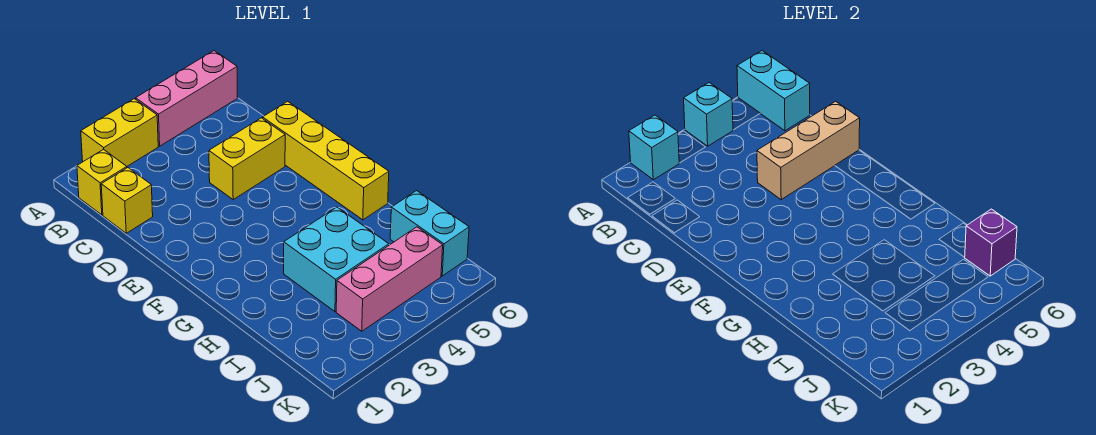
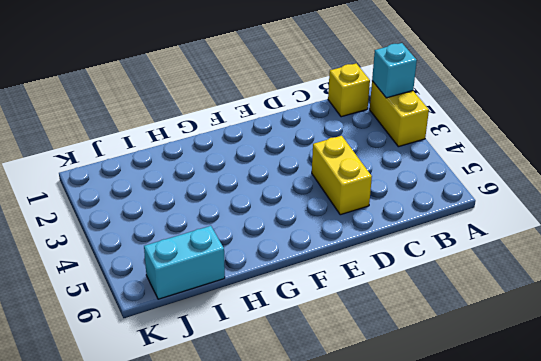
none -> pink 1x3 brick [136,51,238,146]
none -> yellow 1x1 brick [101,168,153,233]
none -> yellow 1x4 brick [263,101,389,220]

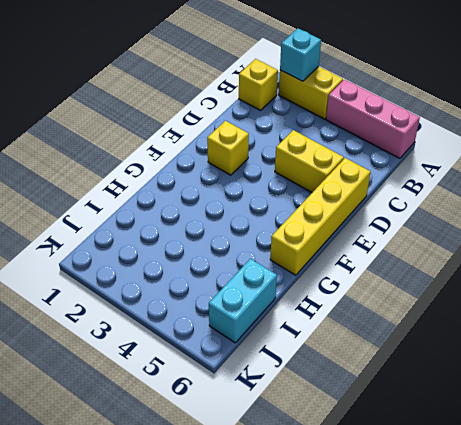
yellow 1x1 brick [207,121,249,175] -> yellow 1x1 brick moved to [101,168,153,233]
none -> cyan 2x2 brick [284,207,389,312]
none -> pink 1x3 brick [336,227,443,331]
none -> cyan 1x1 brick [684,83,733,146]

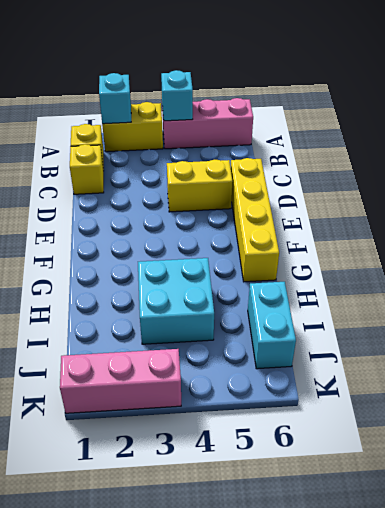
pink 1x3 brick [60,349,181,413] -> pink 1x3 brick moved to [336,227,443,331]
none -> cyan 1x2 brick [737,51,810,131]
none -> tan 1x3 brick [757,101,860,199]
none -> purple 1x1 brick [965,209,1017,276]

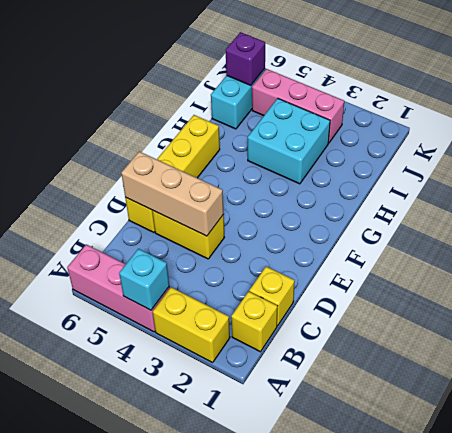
none -> cyan 1x1 brick [629,115,679,180]
none -> cyan 1x2 brick [737,51,810,131]

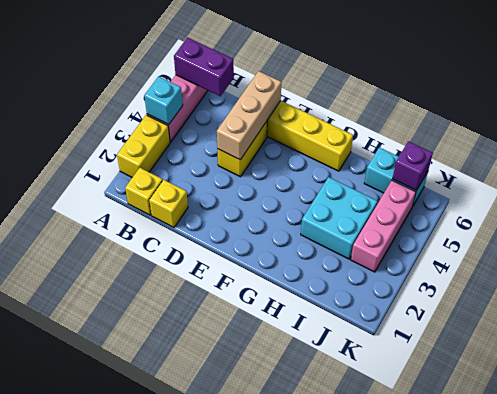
purple 1x2 brick [174,38,234,96] -> cyan 1x2 brick [737,51,810,131]
none -> cyan 1x1 brick [629,115,679,180]

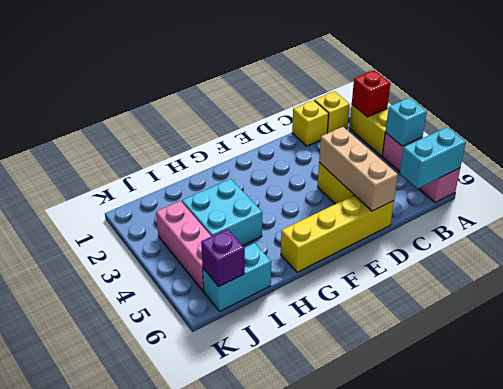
red 1x1 brick [352,70,391,117] -> cyan 1x1 brick [629,115,679,180]

